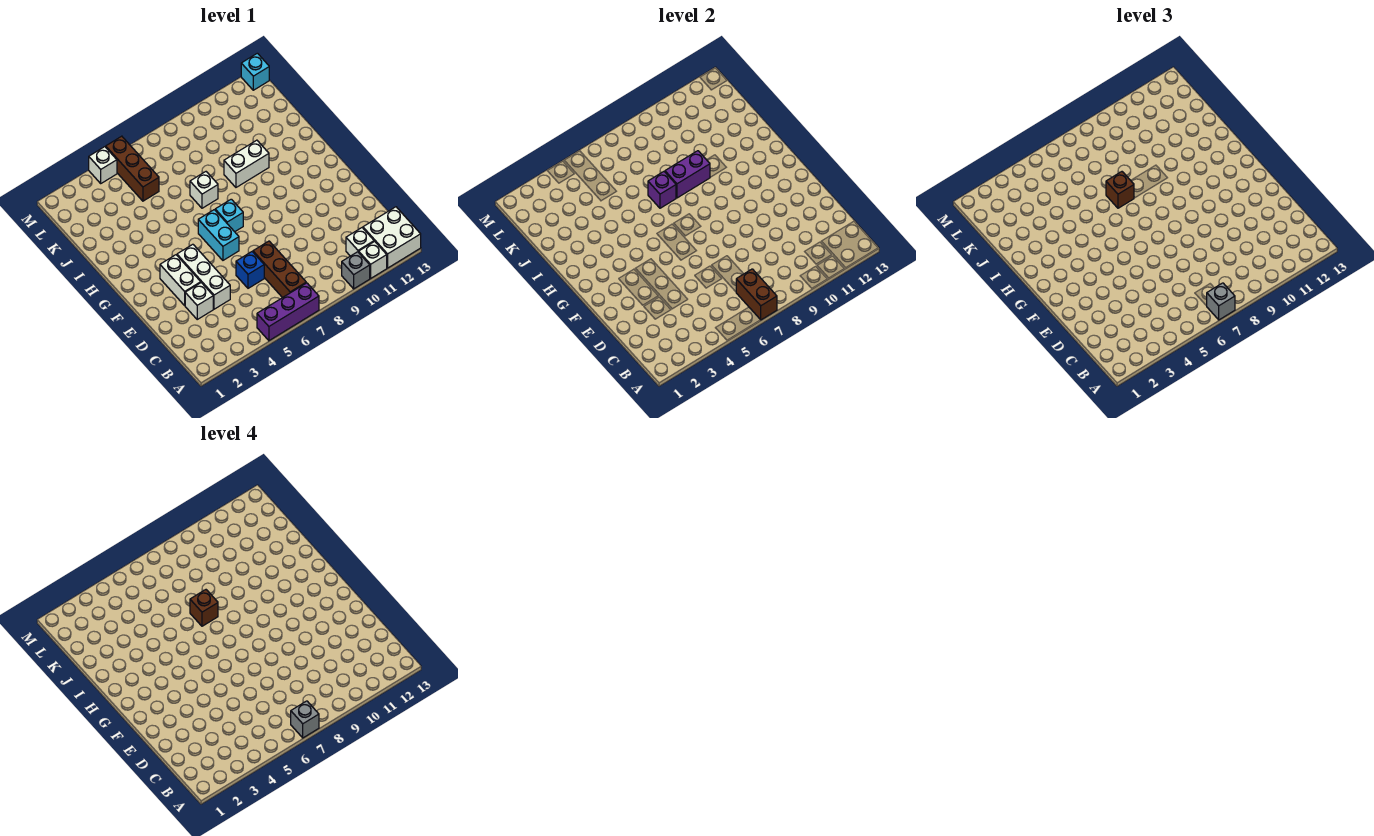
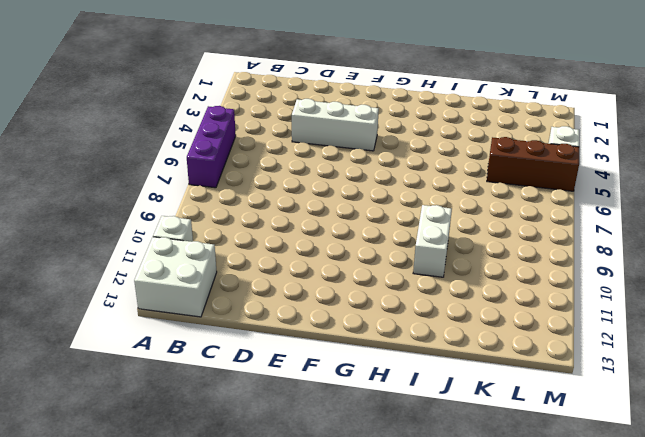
none -> grey 1x1 brick [342,252,370,289]
none -> brown 1x3 brick [253,241,306,298]
none -> white 1x1 brick [346,228,374,256]

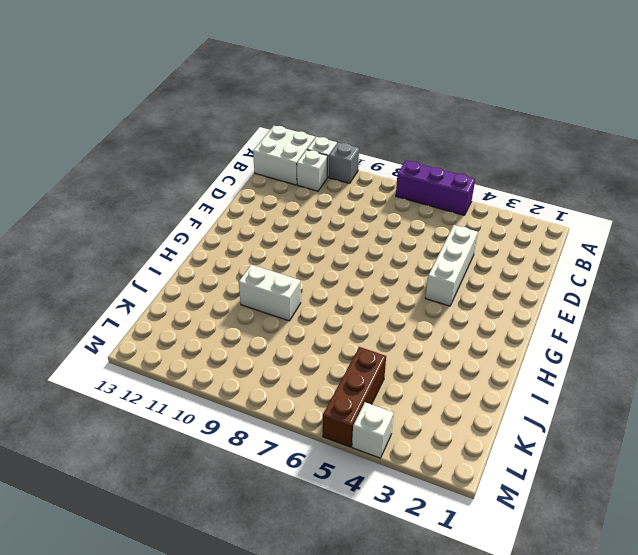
none -> brown 1x3 brick [253,241,306,298]
none -> white 1x1 brick [185,283,213,319]
none -> blue 1x1 brick [236,252,264,288]

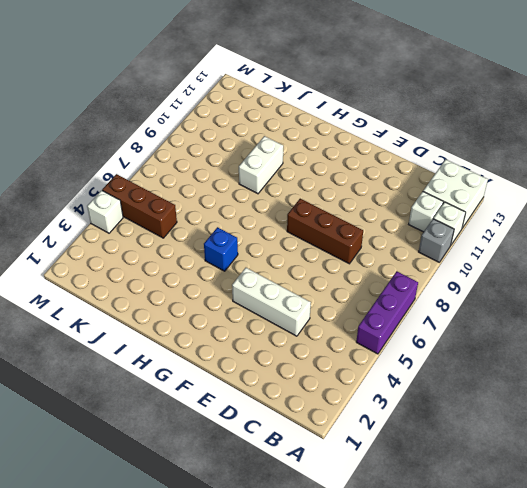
brown 1x3 brick [287,199,363,264] -> brown 1x3 brick moved to [253,241,306,298]
blue 1x1 brick [204,227,238,271] -> blue 1x1 brick moved to [236,252,264,288]
none -> white 1x1 brick [185,283,213,319]
none -> white 1x2 brick [160,255,201,305]
none -> cyan 1x2 brick [198,210,239,260]

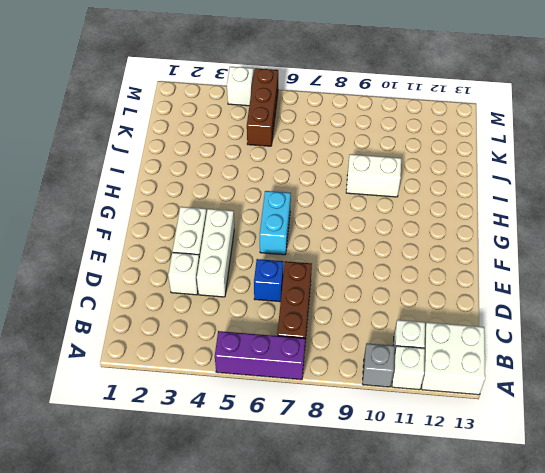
none -> cyan 1x1 brick [215,199,243,232]
none -> white 1x1 brick [190,172,218,208]
none -> cyan 1x1 brick [241,53,269,90]

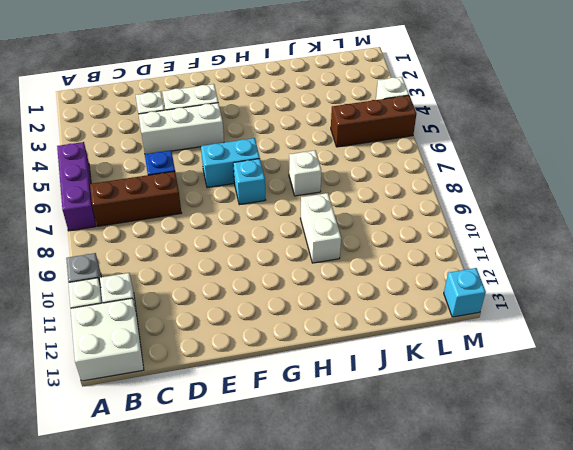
none -> brown 1x2 brick [736,269,777,320]
none -> purple 1x1 brick [648,172,676,208]
none -> purple 1x2 brick [665,151,710,198]

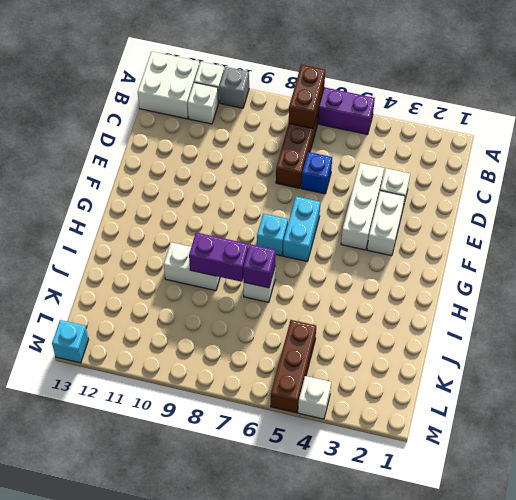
none -> grey 1x1 brick [1207,283,1235,320]
none -> brown 1x1 brick [1106,172,1134,208]
none -> grey 1x1 brick [291,701,319,738]

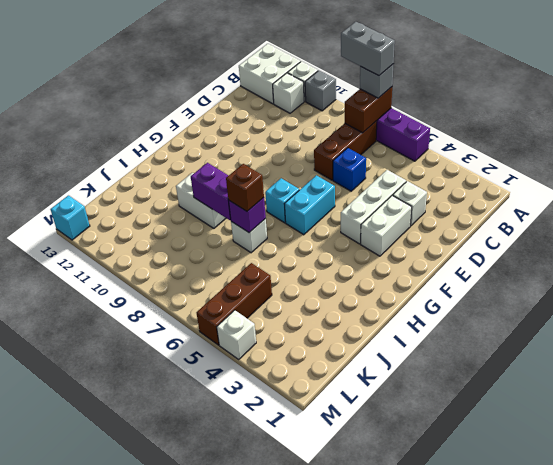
grey 1x2 brick [341,22,395,76] -> grey 1x1 brick [291,701,319,738]
none -> brown 1x1 brick [190,590,218,626]

